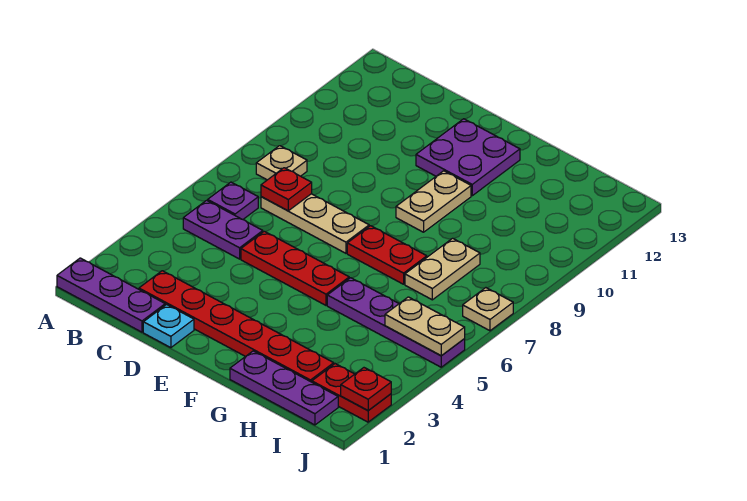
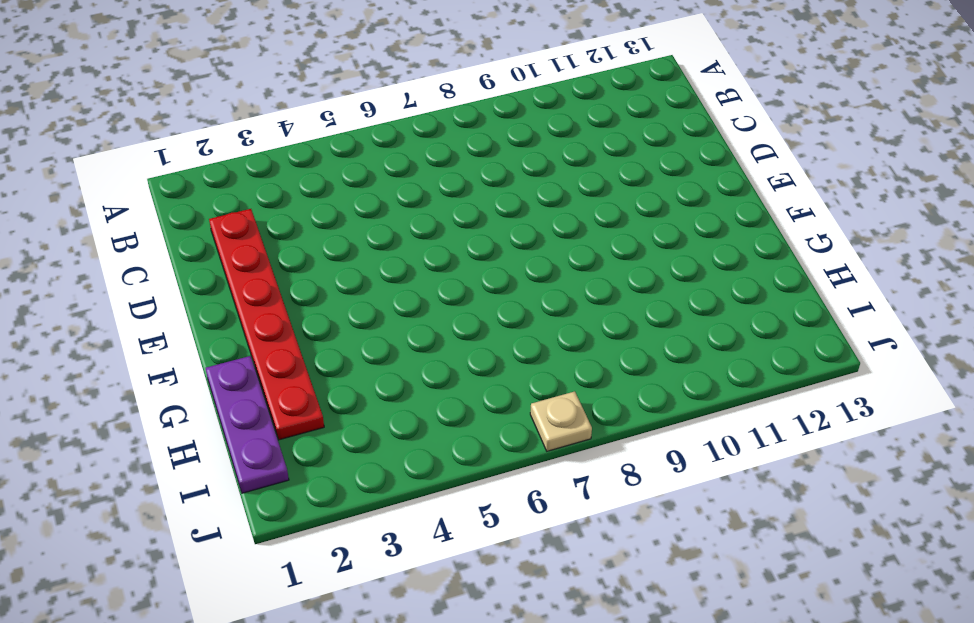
none -> purple 1x3 plate [57,258,165,332]
none -> purple 1x2 plate [183,200,263,259]
none -> purple 1x1 plate [208,182,258,219]

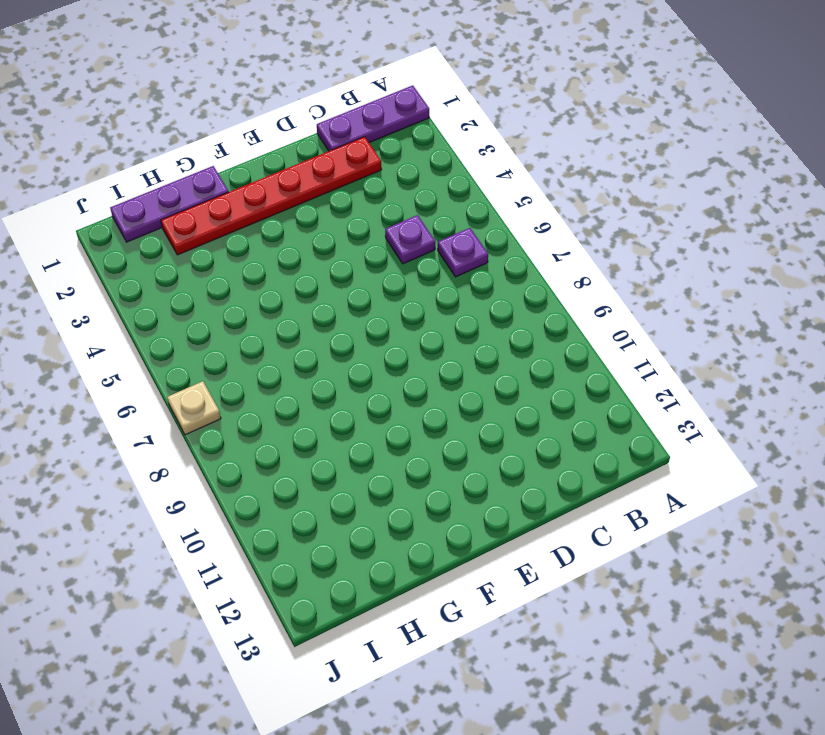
purple 1x1 plate [385,215,435,264] -> purple 1x2 plate [183,200,263,259]
none -> tan 1x1 plate [256,146,307,180]
none -> tan 1x3 plate [261,194,369,253]
none -> cyan 1x1 plate [143,304,194,348]

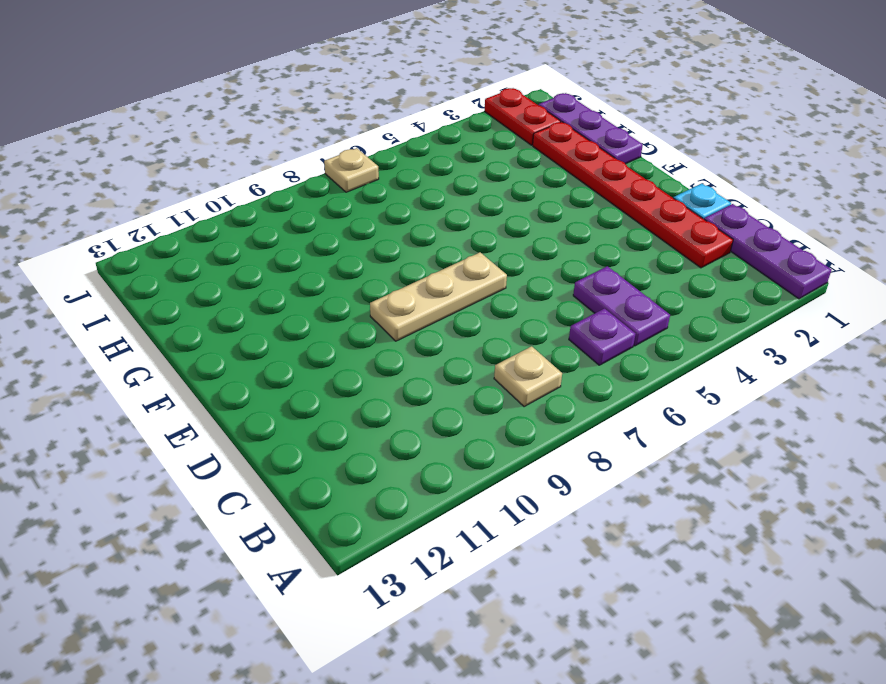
tan 1x3 plate [370,252,507,341] -> tan 1x3 plate turned to [261,194,369,253]
none -> red 1x3 plate [241,231,349,305]
none -> purple 2x2 plate [416,119,520,196]
none -> red 1x2 plate [347,226,427,284]

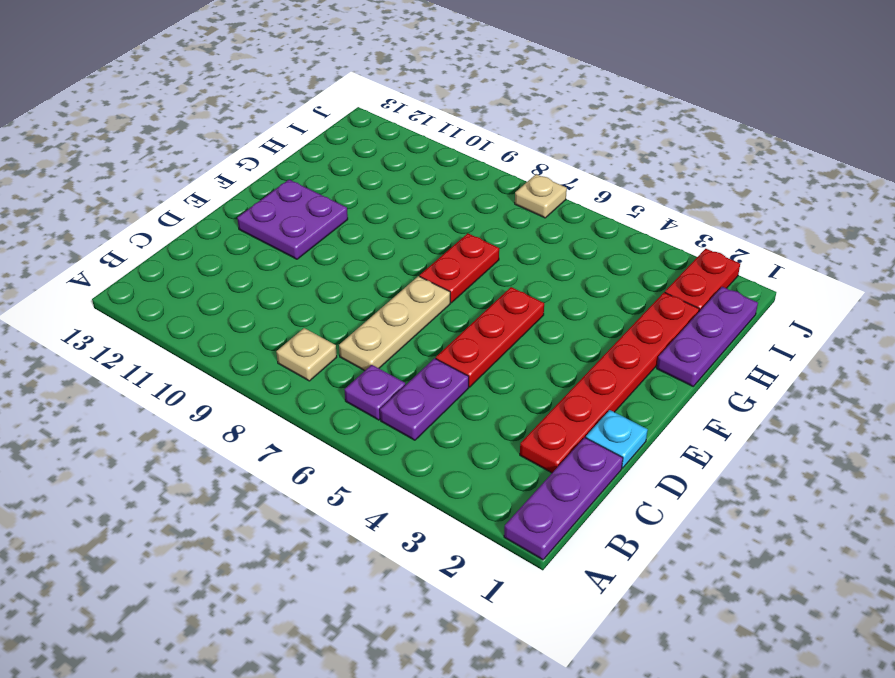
none -> tan 1x2 plate [396,171,471,232]
none -> purple 1x4 plate [327,278,465,367]
none -> tan 1x2 plate [405,238,480,300]

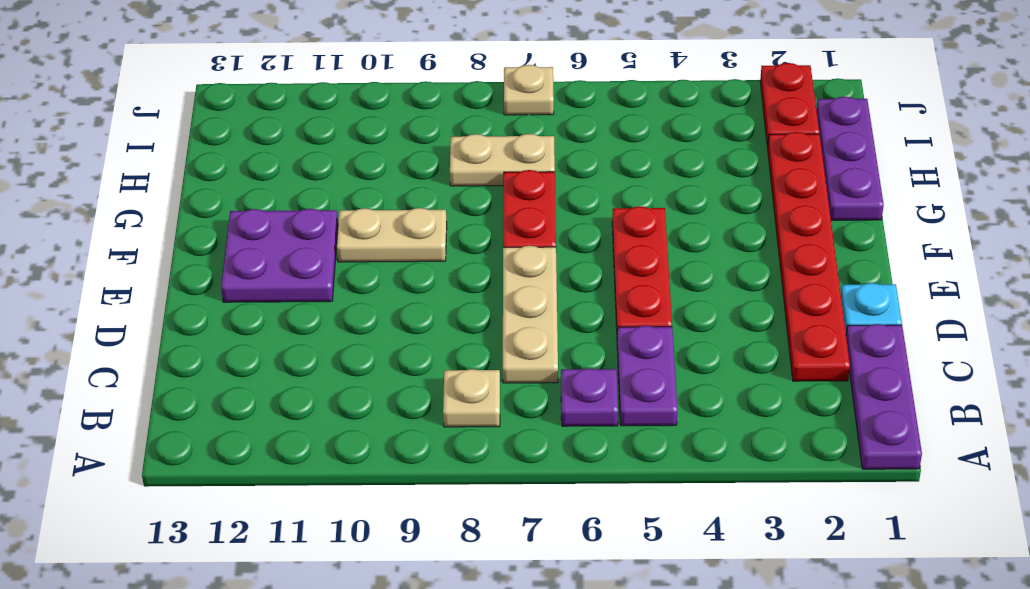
none -> purple 1x4 plate [327,278,465,367]
none -> red 1x1 plate [261,168,312,211]
none -> tan 1x2 plate [385,297,465,356]

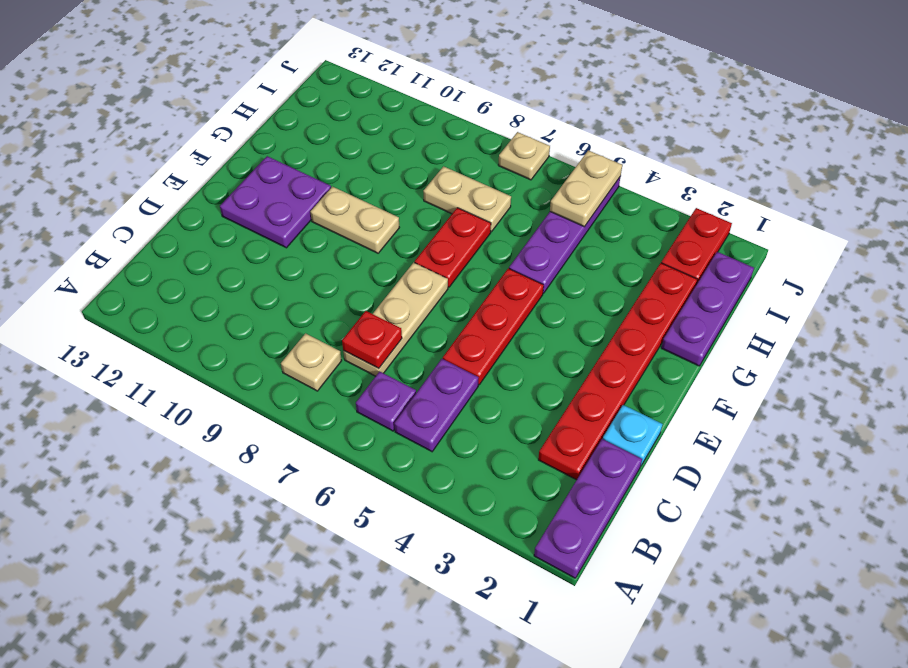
none -> red 1x1 plate [341,368,391,411]

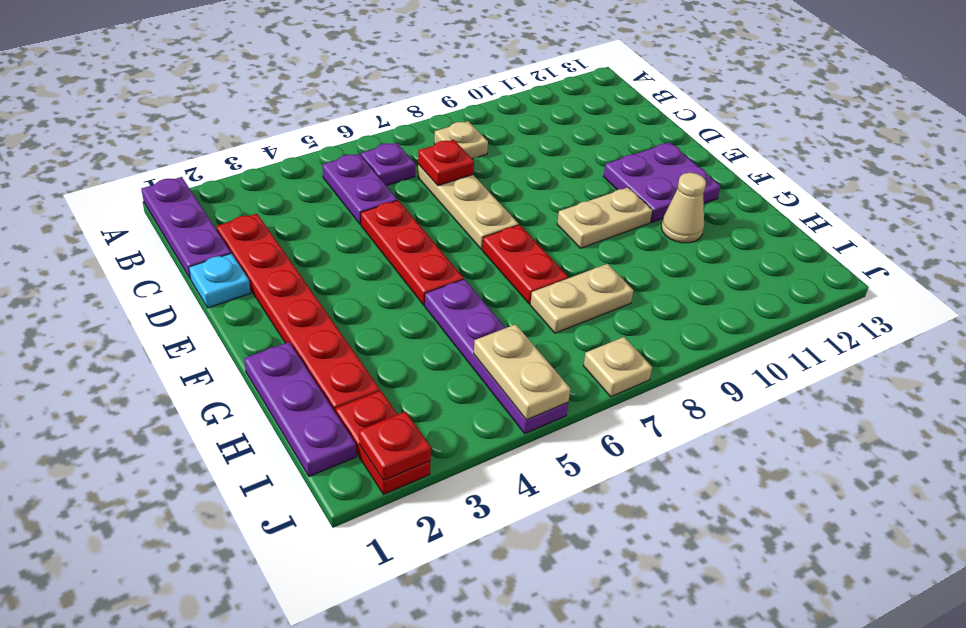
tan 1x1 cone [661,173,706,243] -> none

